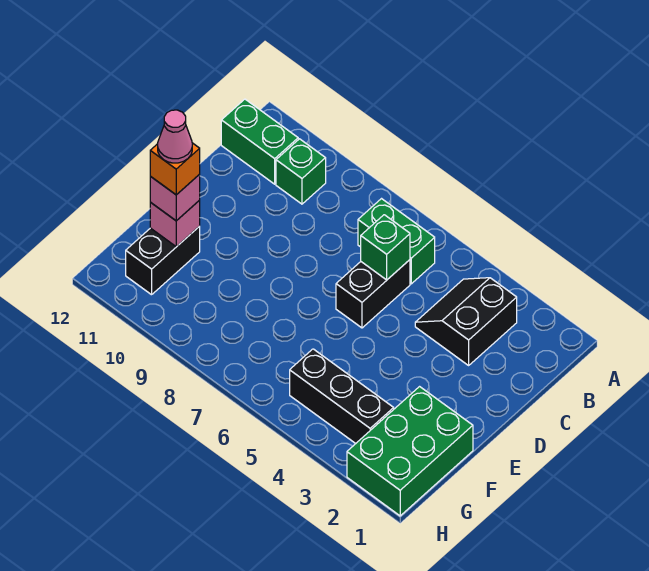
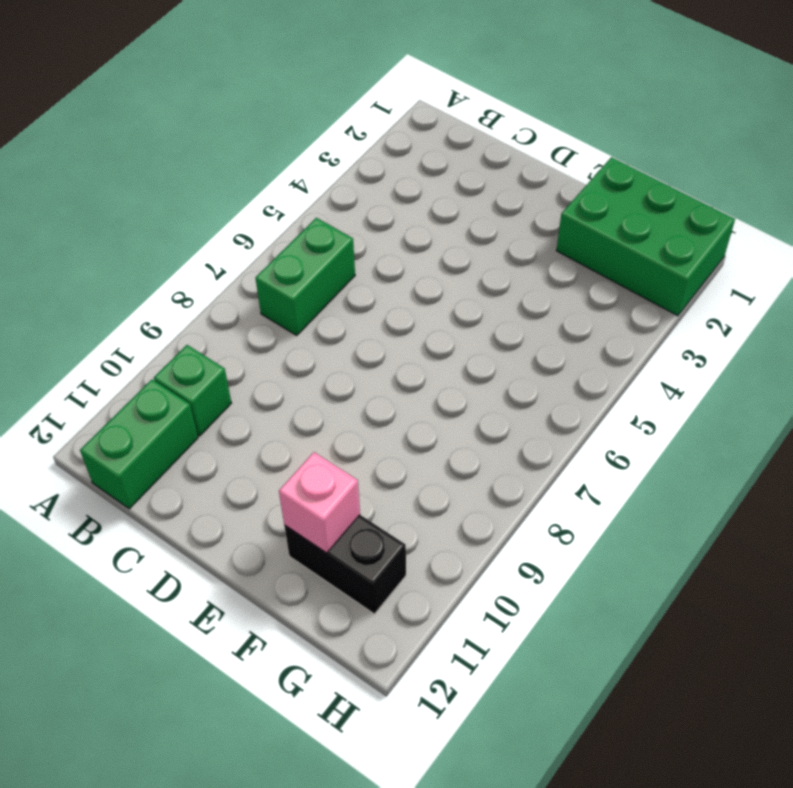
none -> black 2x2 slope [415,278,517,365]
none -> black 1x2 brick [336,260,410,328]
none -> black 1x3 brick [290,349,394,444]

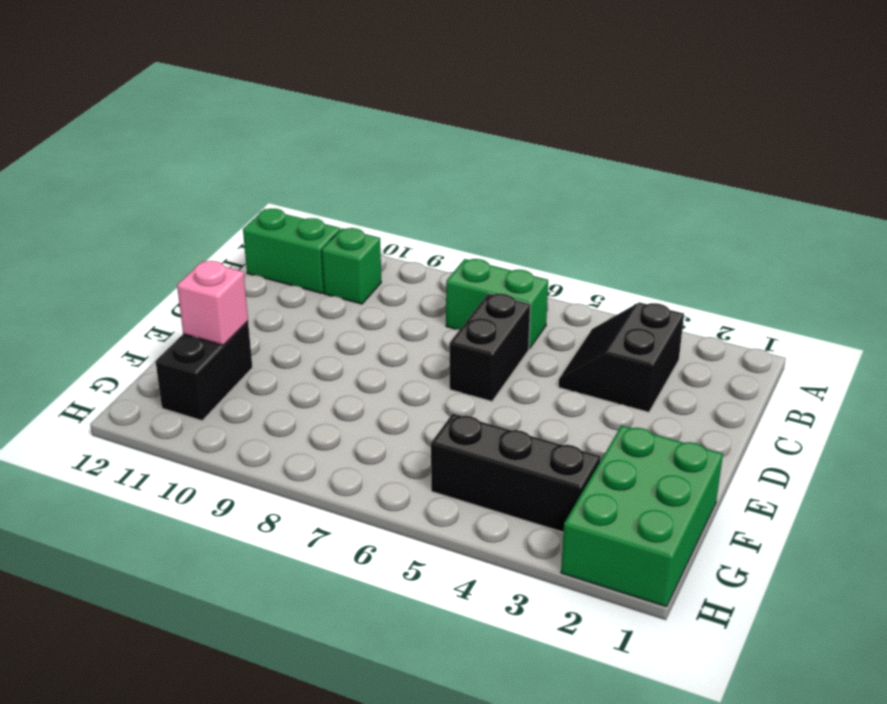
none -> green 1x1 brick [361,215,410,280]
none -> pink 1x1 brick [150,174,200,221]
none -> orange 1x1 brick [150,143,200,195]

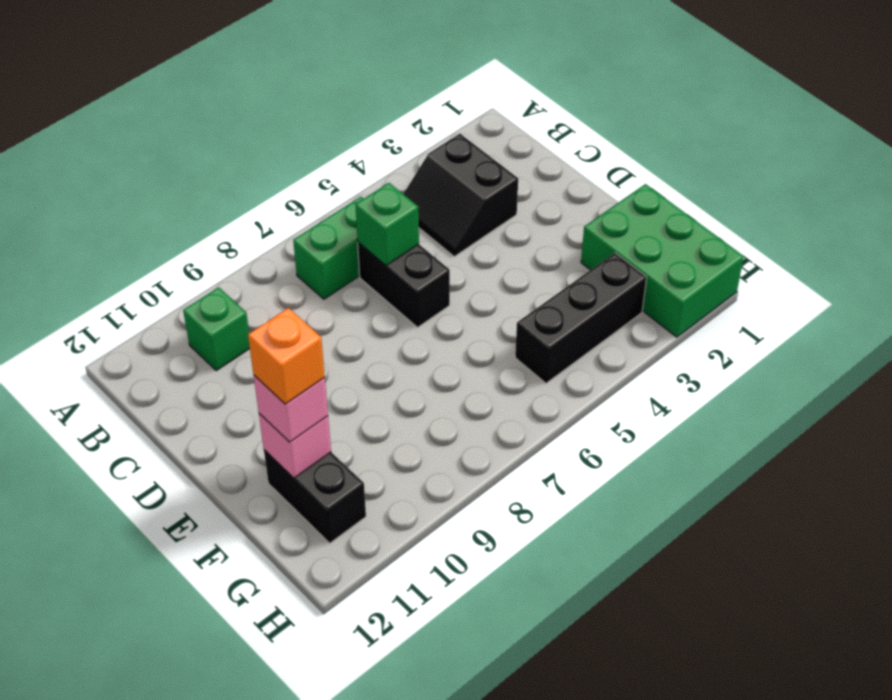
none -> green 1x2 brick [221,99,298,184]
none -> pink 1x1 cone [158,110,192,163]

